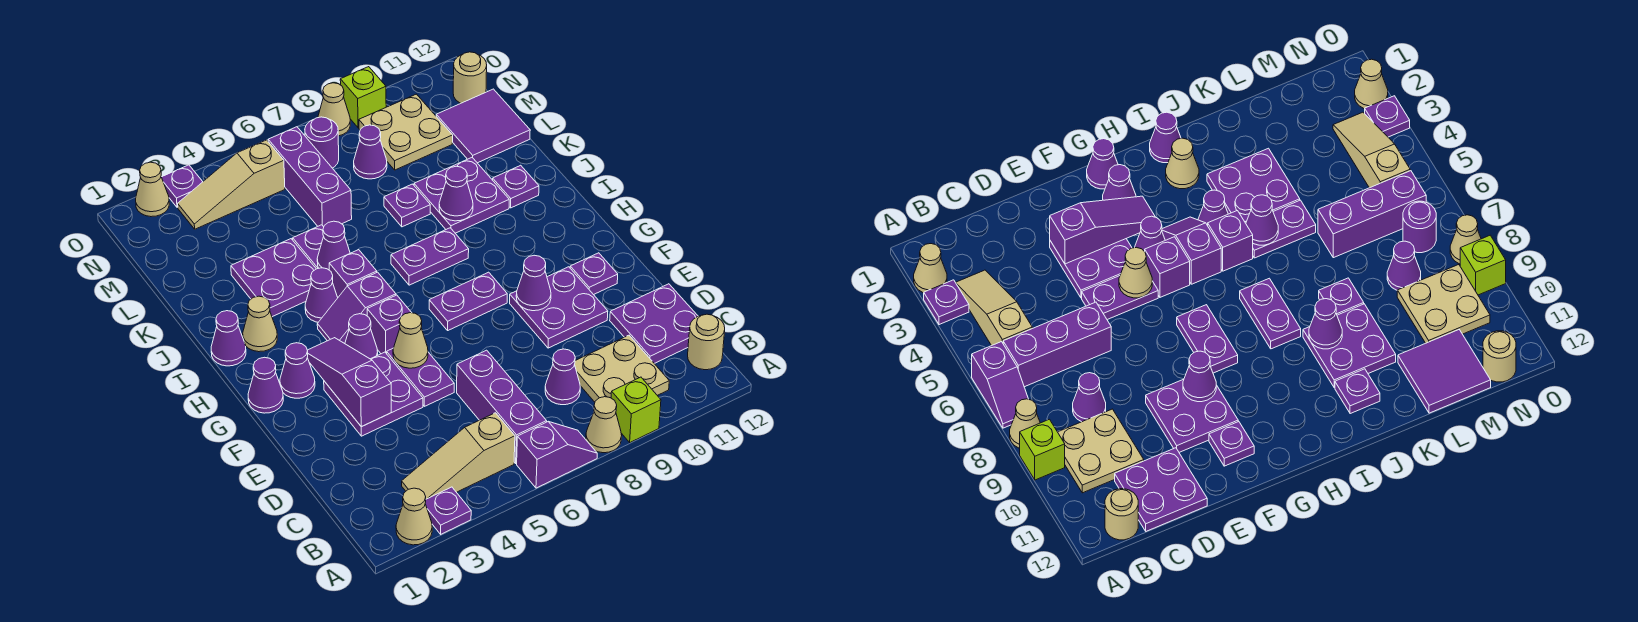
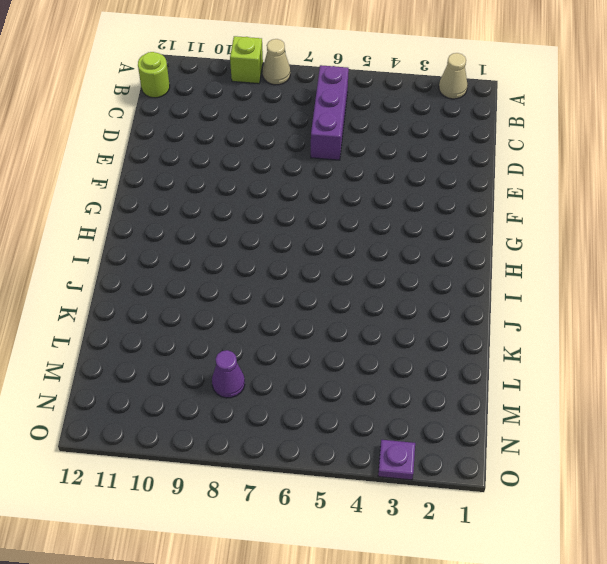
lime 1x1 round brick [138,52,170,98] -> tan 1x1 round brick [688,314,725,370]
none -> purple 1x1 plate [425,487,471,534]
none -> purple 1x2 slope [517,422,597,488]
none -> tan 1x3 slope [402,413,515,499]
none -> tan 2x2 plate [575,335,669,402]

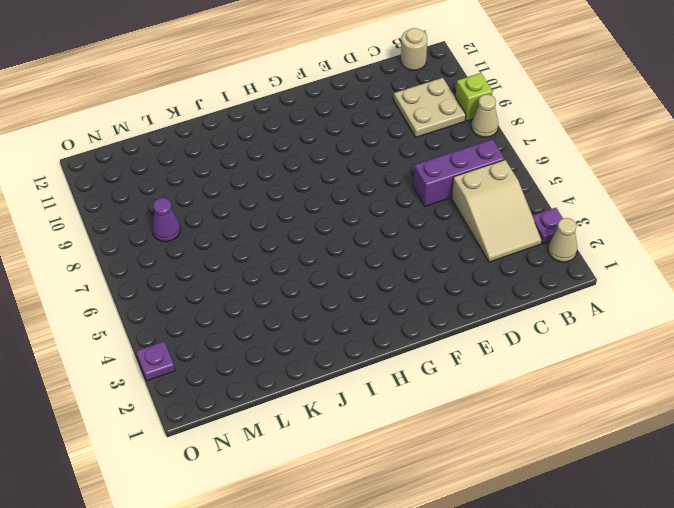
tan 2x3 slope [452,160,542,262] -> tan 1x3 slope [402,413,515,499]
none -> purple 1x2 slope [517,422,597,488]
none -> purple 1x1 cone [545,349,580,405]
none -> purple 2x2 plate [610,284,698,363]
none -> purple 2x2 plate [324,352,423,436]

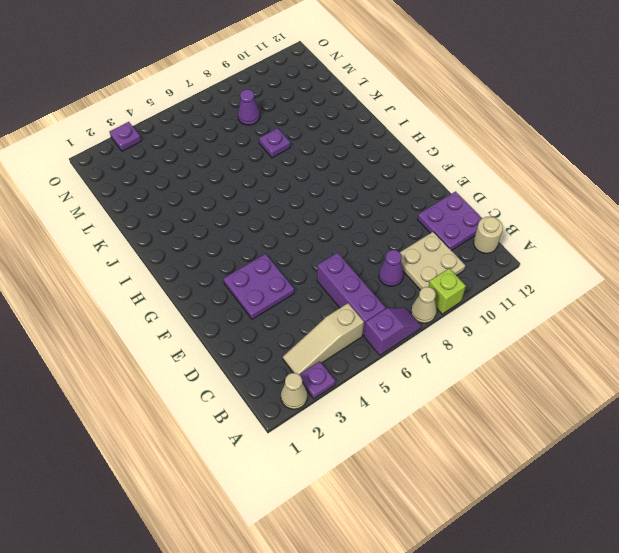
none -> purple 1x2 plate [387,349,454,406]
none -> purple 2x2 plate [510,267,608,348]
none -> purple 1x1 plate [570,253,618,295]
none -> purple 1x1 cone [248,357,283,413]

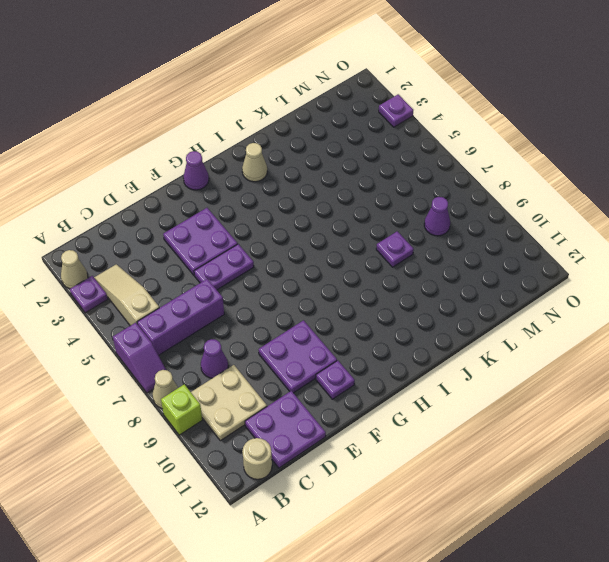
none -> purple 1x1 cone [280,343,315,398]
none -> purple 1x1 cone [345,314,378,359]
none -> purple 1x1 brick [367,295,412,354]
none -> purple 1x2 plate [429,272,507,330]

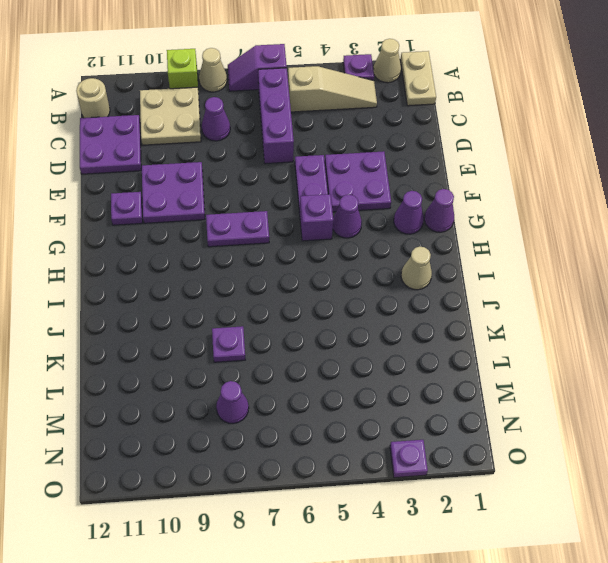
tan 1x2 plate [400,51,436,106] -> none
none -> purple 1x2 slope [317,272,396,344]
none -> purple 1x1 cone [211,311,246,366]
none -> purple 1x1 cone [305,268,338,322]
none -> purple 1x1 brick [329,250,377,297]

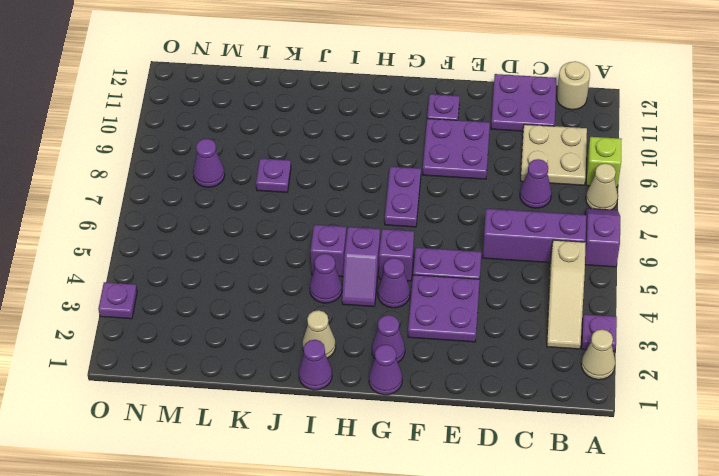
none -> purple 1x2 plate [391,228,469,285]
none -> purple 2x2 plate [231,239,316,317]
none -> purple 1x2 plate [293,225,324,269]
none -> purple 2x2 plate [414,158,509,233]

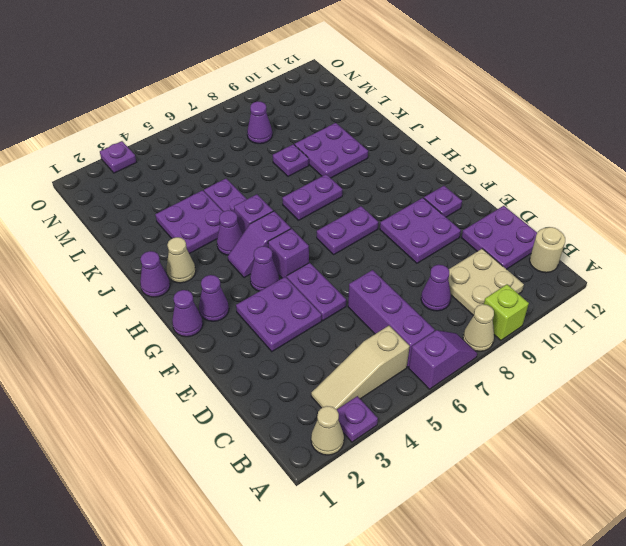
none -> purple 1x1 plate [493,165,539,208]
none -> purple 1x3 brick [268,127,352,227]
none -> purple 2x2 tile [436,89,530,163]
none -> tan 2x2 plate [359,94,453,170]

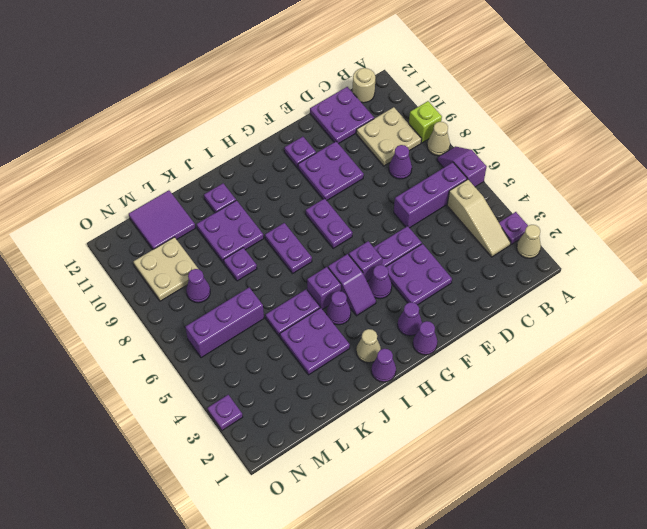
none -> tan 1x3 slope [178,140,285,229]
none -> purple 1x1 round brick [305,117,339,168]
none -> tan 1x1 round brick [453,52,487,103]
none -> tan 1x1 cone [136,162,169,217]

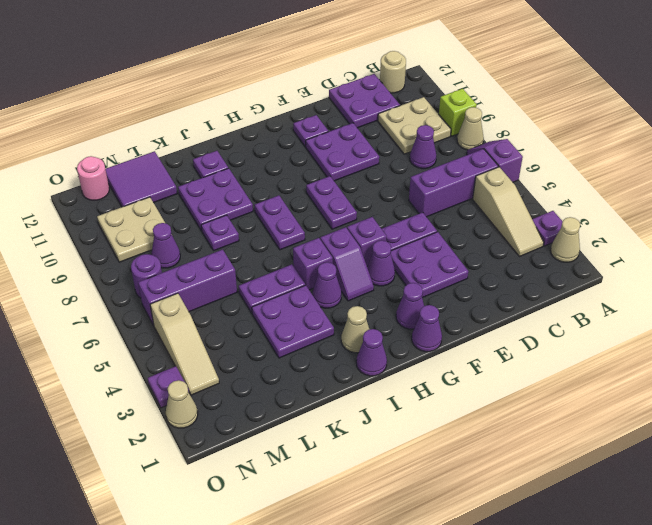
pink 1x1 round brick [77,156,109,200] -> tan 1x1 round brick [453,52,487,103]
none -> tan 1x1 cone [318,83,350,136]
none -> lime 1x1 brick [340,67,386,128]
none -> purple 1x3 slope [307,338,391,427]
none -> tan 1x1 cone [393,313,428,368]

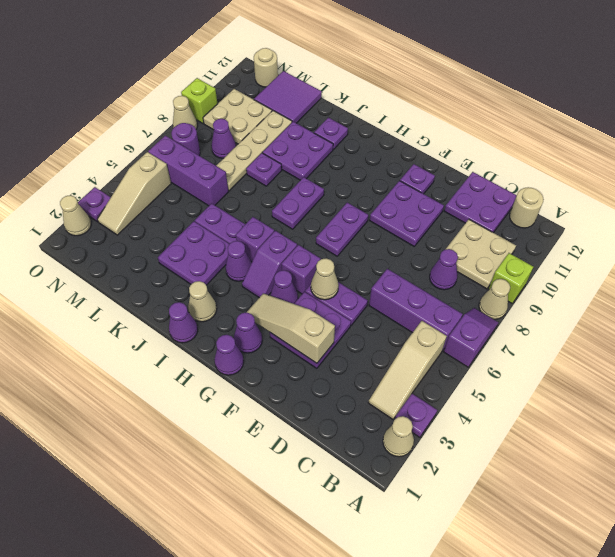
tan 1x3 slope [247,293,335,363] -> purple 1x3 slope [307,338,391,427]
tan 1x4 plate [216,111,292,190] -> none
none -> purple 1x1 cone [516,255,551,311]
none -> purple 1x1 cone [317,221,350,270]
none -> purple 1x1 cone [439,166,473,221]

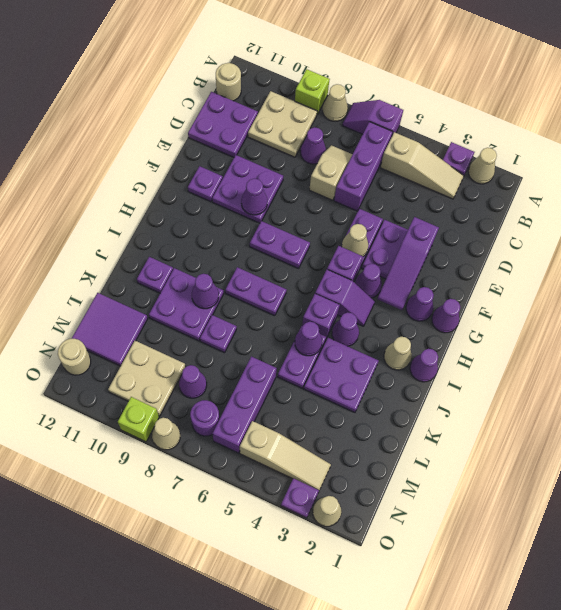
tan 1x2 slope [309,145,353,200] -> none

